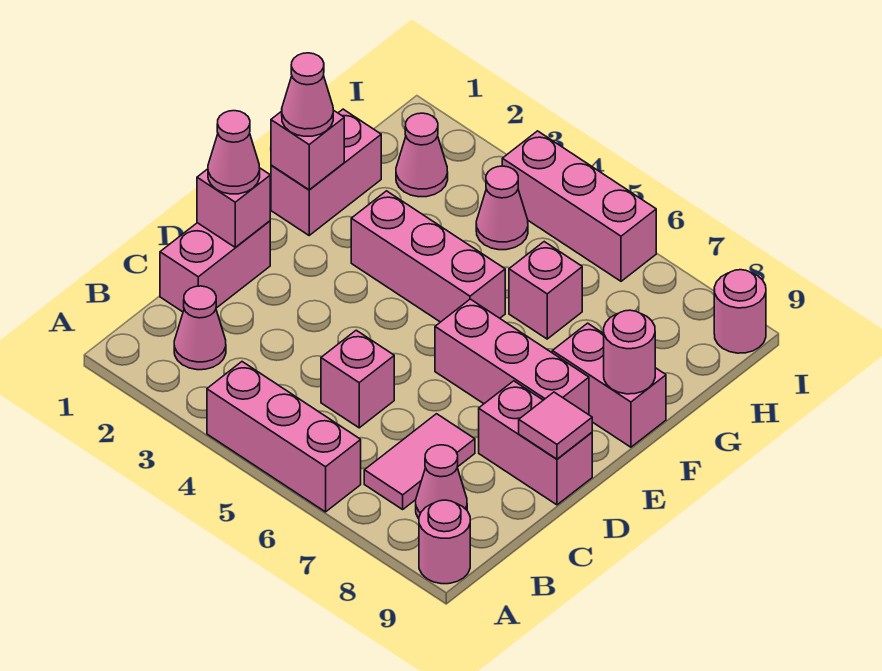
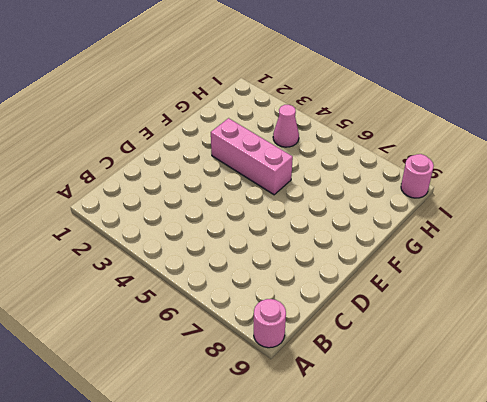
none -> pink 1x3 brick [207,362,361,512]
none -> pink 1x1 cone [174,286,226,370]
none -> pink 1x2 tile [364,414,475,509]

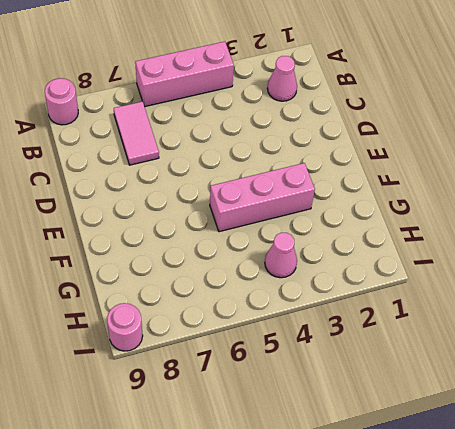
none -> pink 1x1 cone [416,445,467,519]
none -> pink 1x2 brick [160,221,270,312]
none -> pink 1x1 brick [321,330,394,428]

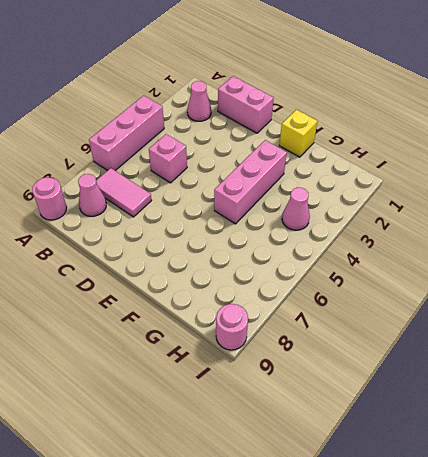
yellow 1x1 brick [279,110,318,157] -> pink 1x2 brick [271,109,381,235]
none -> pink 1x2 brick [479,381,592,505]
none -> pink 1x3 brick [435,299,589,415]
none -> pink 1x2 brick [552,323,666,447]

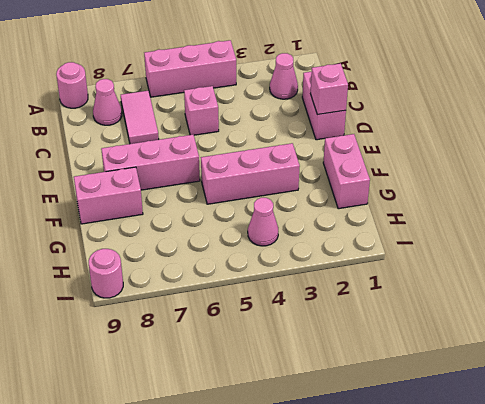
none -> pink 1x2 brick [479,381,592,505]
none -> pink 1x1 brick [509,242,582,339]
none -> pink 1x1 cone [396,113,448,197]

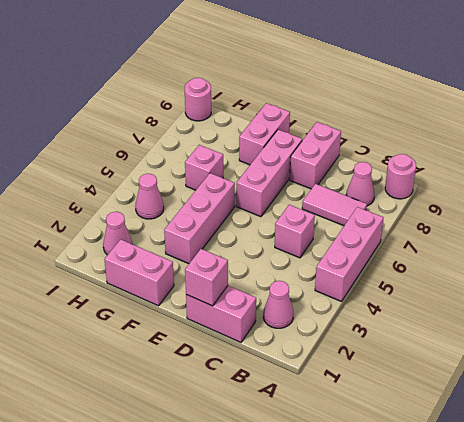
none -> pink 1x3 brick [502,131,656,281]
none -> pink 1x1 tile [519,392,592,459]
none -> pink 1x1 brick [271,110,344,190]

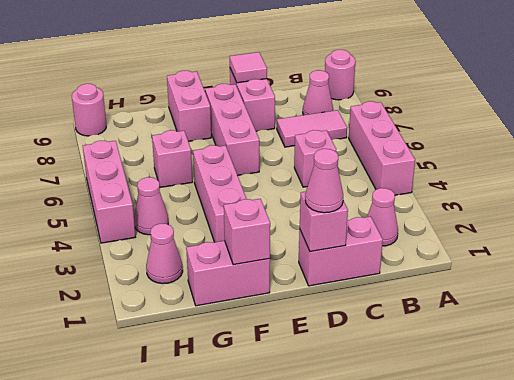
none -> pink 1x1 round brick [604,310,655,394]
none -> pink 1x1 cone [282,53,333,136]

